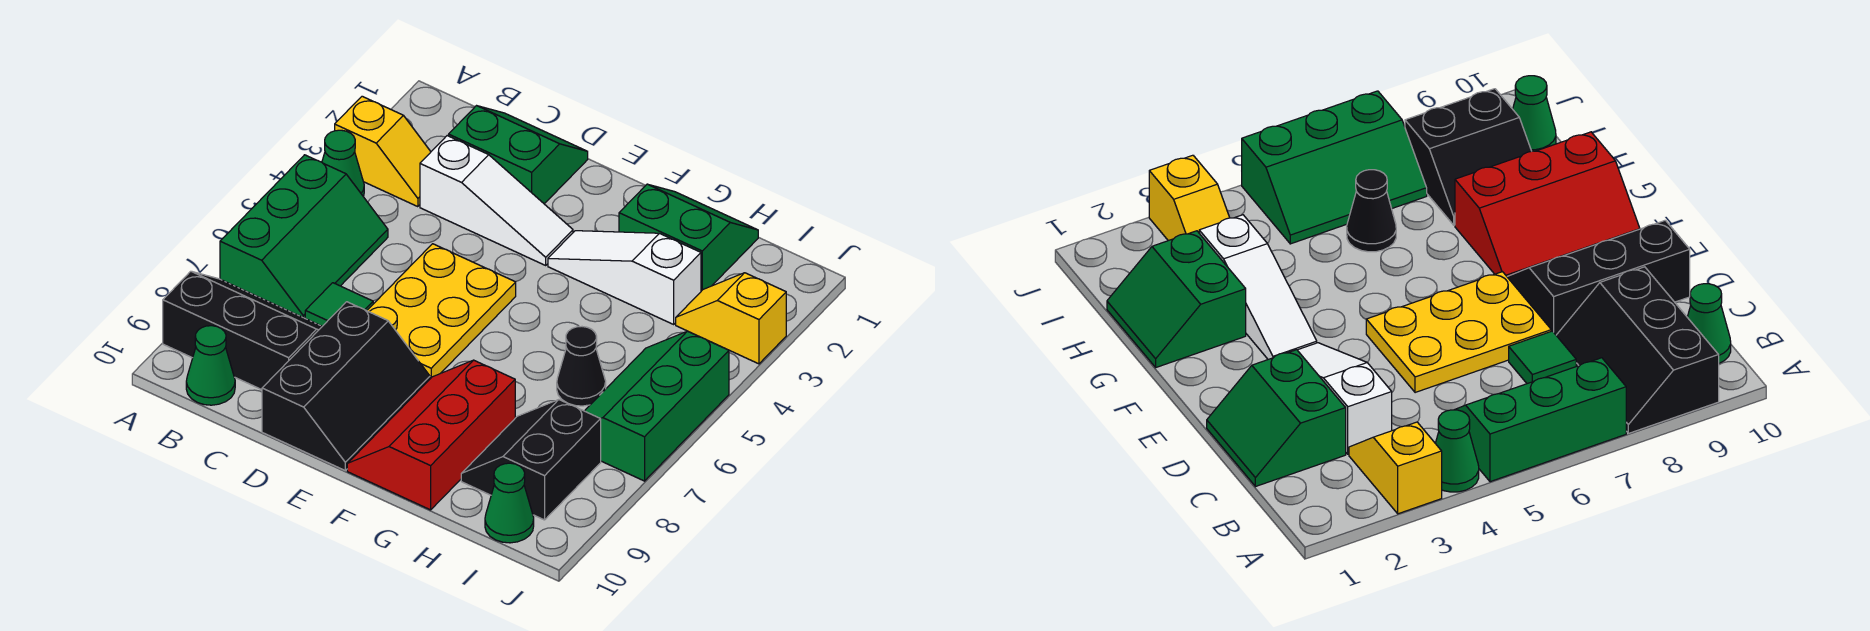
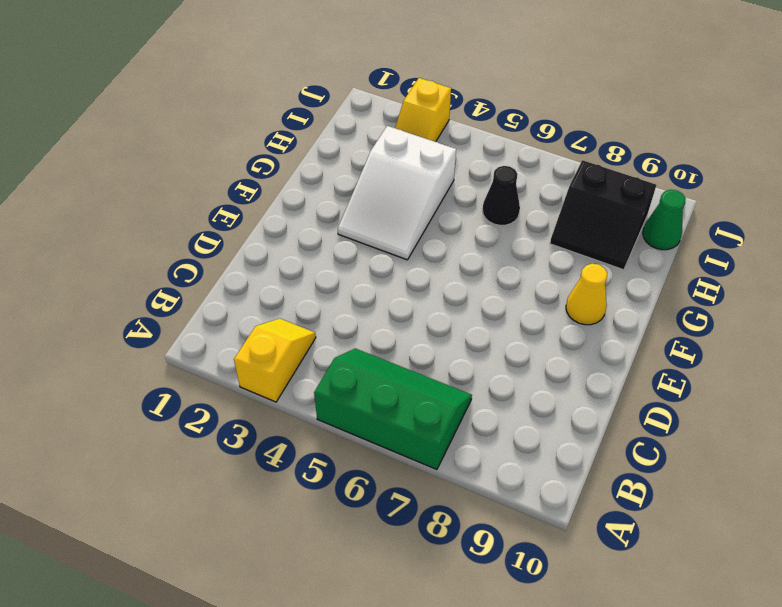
white 2x3 slope [338,126,456,260] -> white 1x3 slope [548,231,701,324]
yellow 1x1 cone [566,264,607,325] -> red 2x3 slope [347,360,515,510]
none -> green 1x1 cone [322,130,364,197]
none -> black 2x3 slope [163,271,322,390]
none -> green 1x1 cone [186,326,235,405]

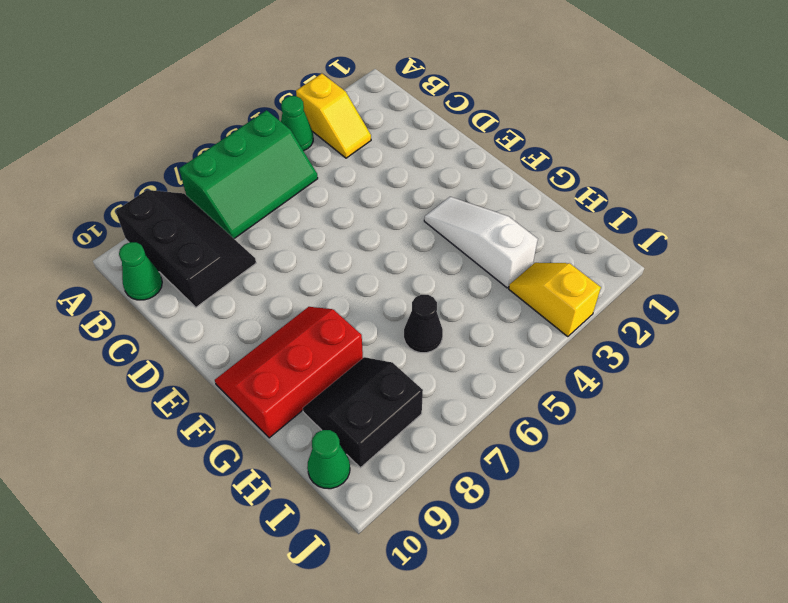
none -> green 2x2 slope [449,106,588,204]
none -> white 1x3 slope [420,136,573,265]
none -> green 1x1 tile [305,283,373,326]

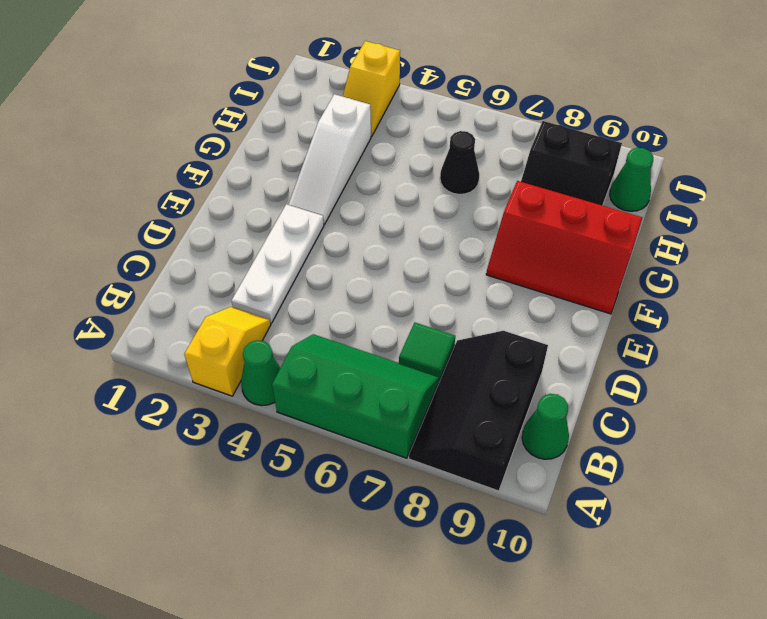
white 1x3 plate [231,204,324,323] -> white 1x3 slope [420,136,573,265]
none -> green 2x2 slope [449,106,588,204]
none -> yellow 2x3 plate [367,244,516,379]
none -> black 2x3 slope [262,302,430,470]

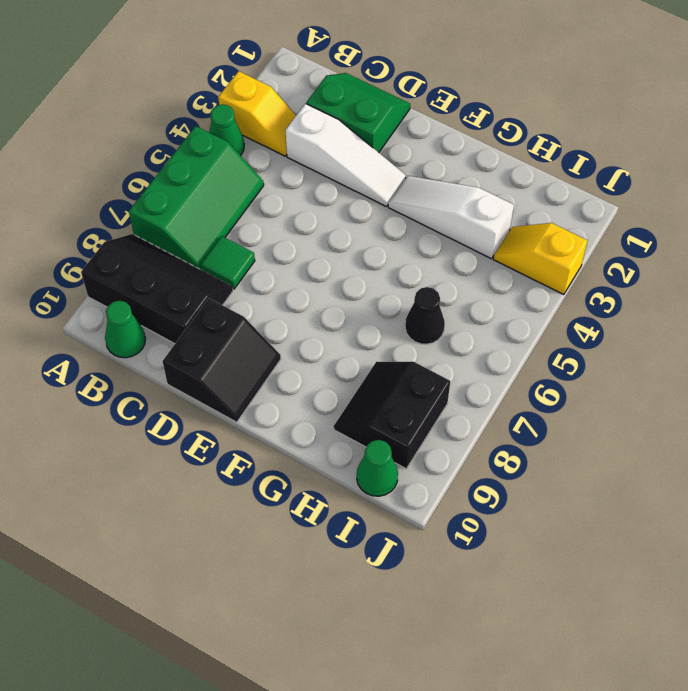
black 2x2 slope [163,298,281,422] -> black 2x3 slope [262,302,430,470]
none -> yellow 2x3 plate [367,244,516,379]
none -> red 2x3 slope [347,360,515,510]
none -> green 2x2 slope [619,184,758,291]

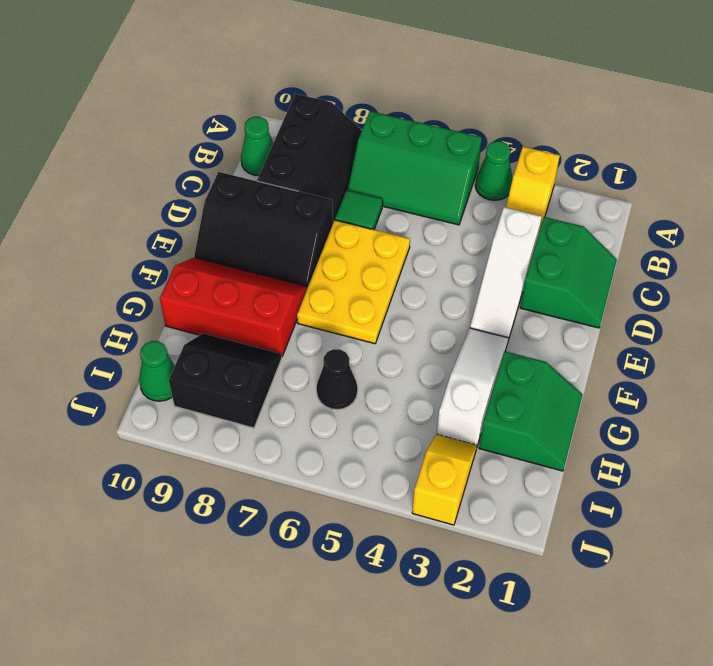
yellow 2x3 plate [297,220,410,344] -> yellow 2x3 plate turned to [367,244,516,379]
none -> green 2x3 slope [585,331,729,481]

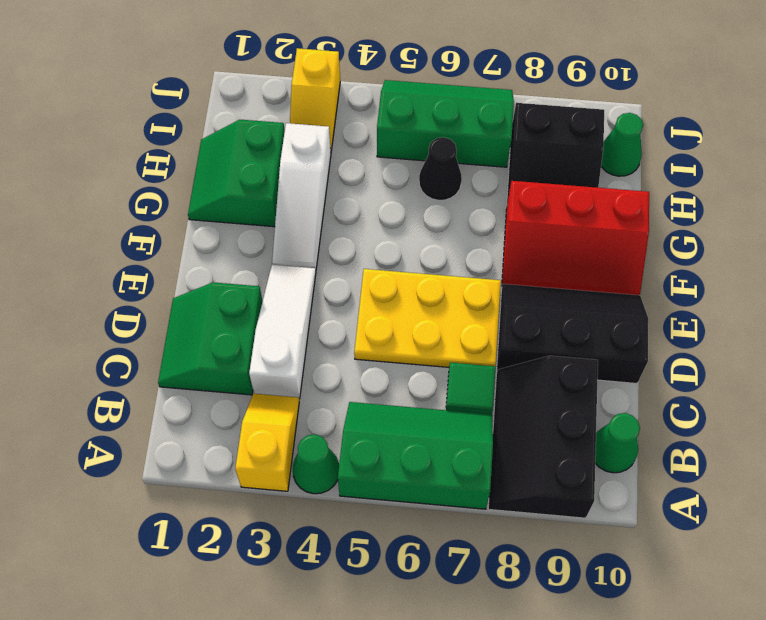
green 2x3 slope [377,80,514,167] -> green 2x3 slope turned to [585,331,729,481]

